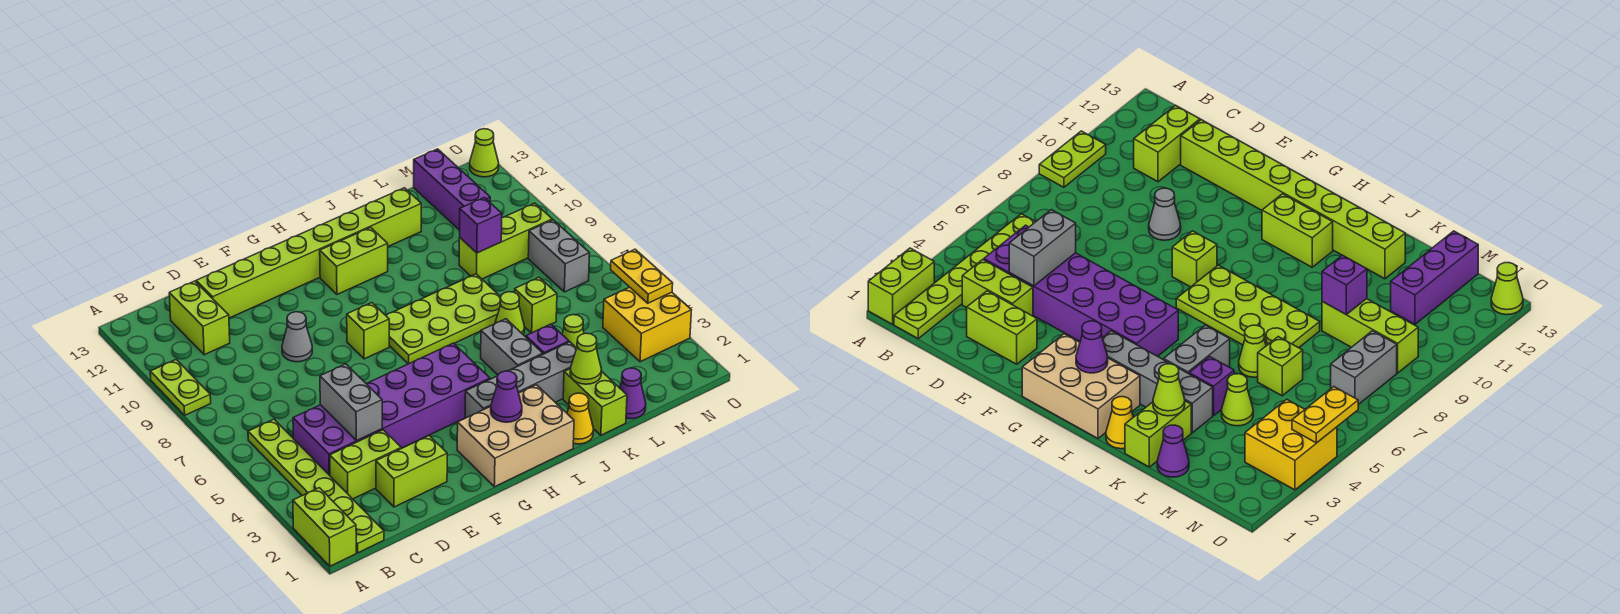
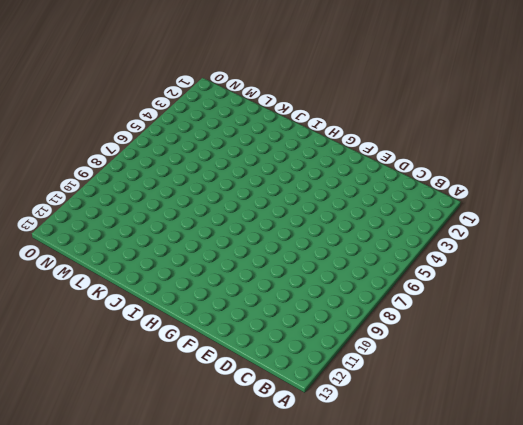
none -> lime 1x2 brick [293,488,356,566]
none -> lime 1x2 plate [150,360,211,415]
none -> lime 1x6 plate [248,419,384,553]
none -> lime 1x2 brick [330,430,401,499]

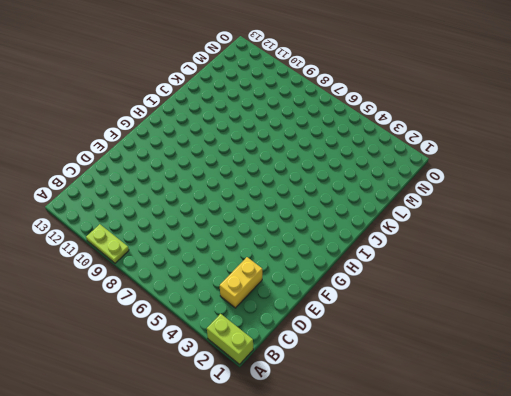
yellow 1x2 brick [220,257,262,308] -> lime 1x2 brick [330,430,401,499]
none -> lime 1x6 plate [248,419,384,553]
none -> purple 2x6 brick [293,343,490,475]
none -> lime 1x2 brick [169,281,230,355]
none -> lime 1x2 brick [376,436,447,507]

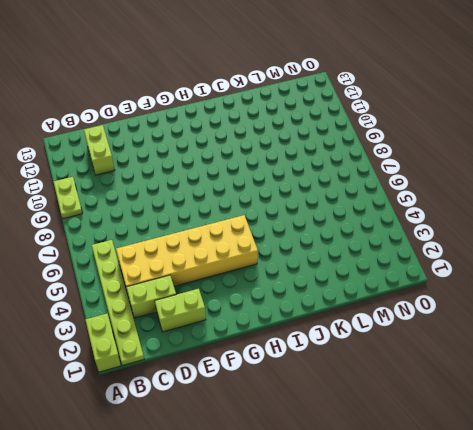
yellow 2x6 brick [116,215,258,293] -> purple 2x6 brick [293,343,490,475]
none -> lime 1x8 brick [196,188,421,318]
none -> grey 1x1 cone [282,312,312,362]
none -> tan 2x3 brick [457,385,574,487]
none -> lime 1x1 brick [347,303,389,359]

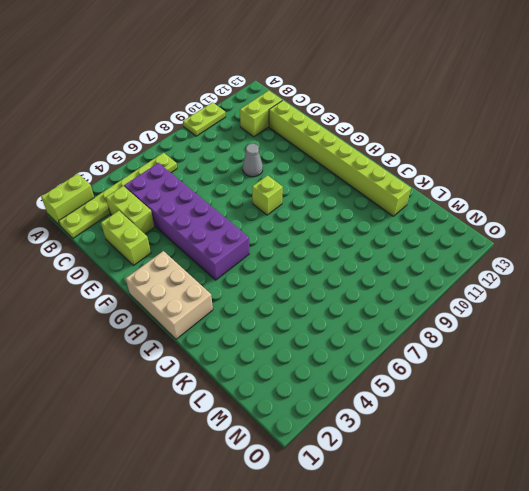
none -> grey 1x4 brick [465,342,577,418]
none -> lime 2x4 plate [386,274,501,364]
none -> lime 1x2 brick [320,227,388,294]
none -> yellow 1x1 cone [567,393,594,444]

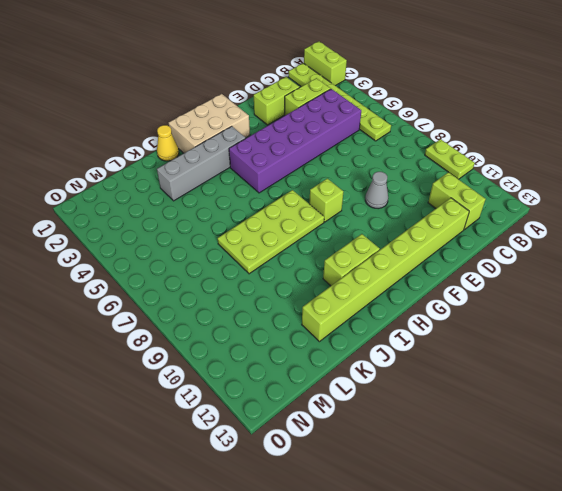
none -> grey 1x2 brick [481,319,543,375]
none -> lime 1x2 brick [563,369,627,435]
none -> purple 1x1 brick [526,324,569,354]
none -> lime 1x1 cone [495,292,525,335]

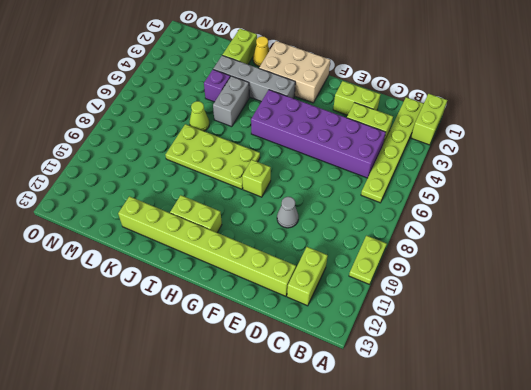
none -> purple 1x1 cone [620,368,646,419]
none -> lime 1x1 cone [562,315,584,348]
none -> lime 1x1 brick [515,277,557,333]
none -> lime 1x3 brick [459,203,552,279]

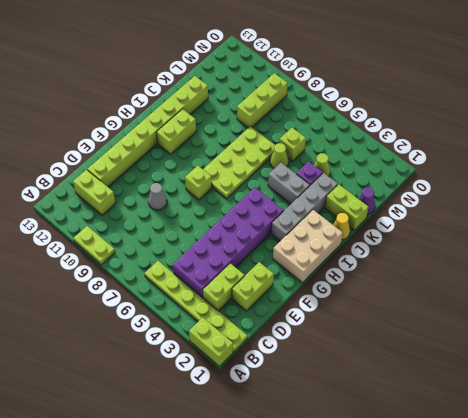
none -> purple 1x3 brick [414,149,490,230]
none -> yellow 2x2 brick [603,287,691,362]
none -> grey 1x2 brick [528,220,590,292]
none -> lime 1x1 cone [470,129,499,177]

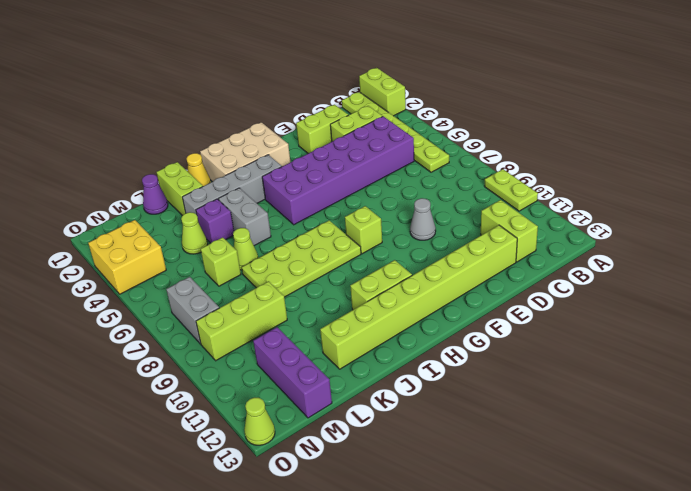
none -> grey 1x2 brick [320,364,382,441]
none -> purple 1x1 cone [491,371,522,422]
none -> lime 1x1 cone [570,333,601,384]
none -> purple 1x1 brick [460,197,502,253]

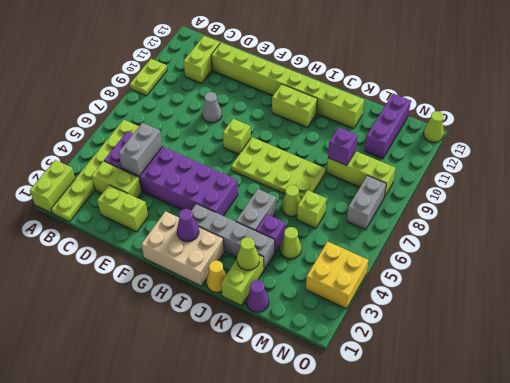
none -> yellow 1x2 plate [611,249,673,303]

